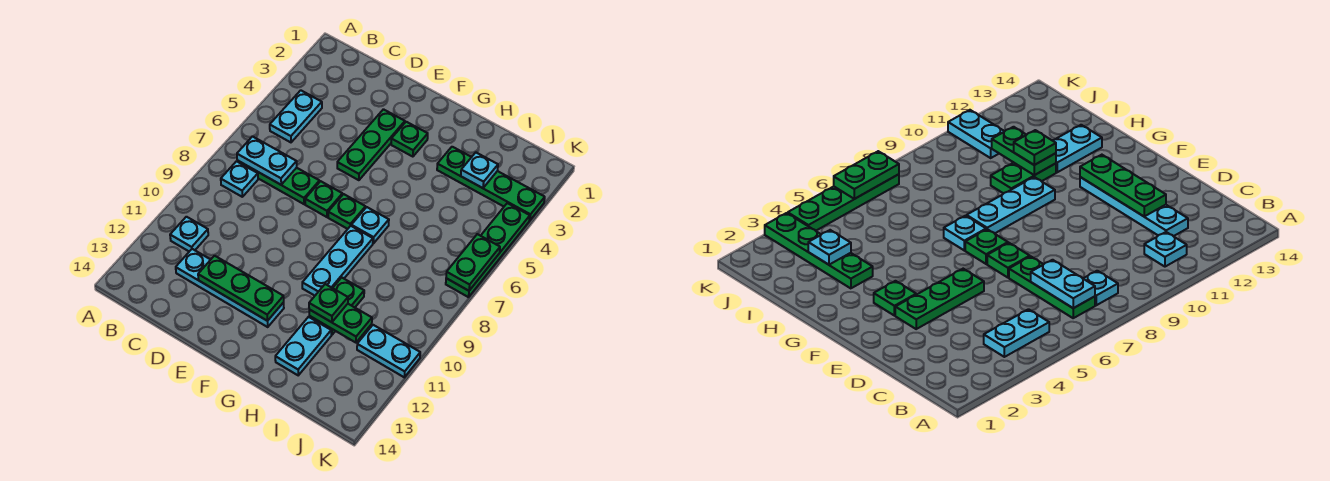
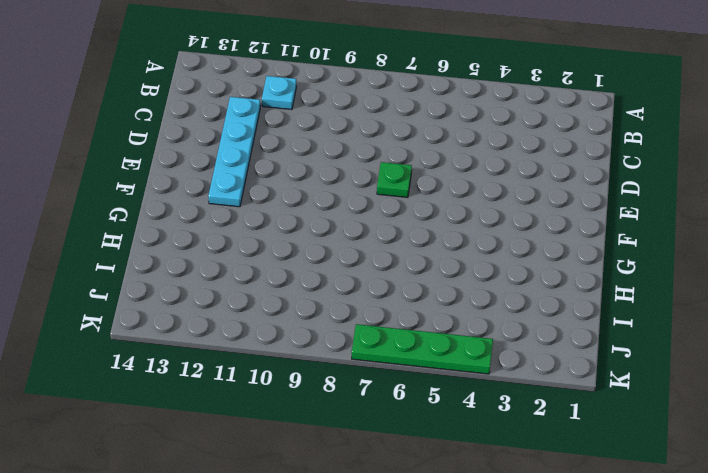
none -> cyan 1x2 plate [270,90,322,142]
none -> green 1x3 plate [237,160,319,204]
none -> cyan 1x1 plate [221,161,258,197]

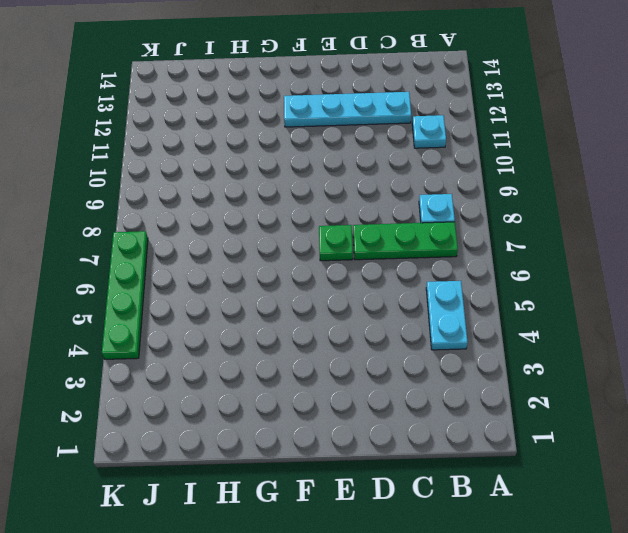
none -> green 1x3 plate [337,109,405,180]
none -> green 1x1 plate [391,122,428,157]
none -> green 1x1 plate [328,194,366,229]

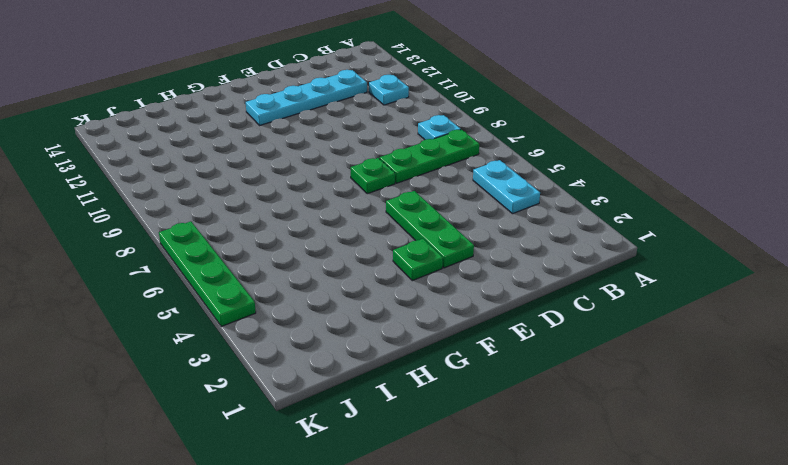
none -> green 1x1 plate [328,194,366,229]
none -> cyan 1x1 plate [351,207,389,243]
none -> cyan 1x3 plate [302,226,373,296]

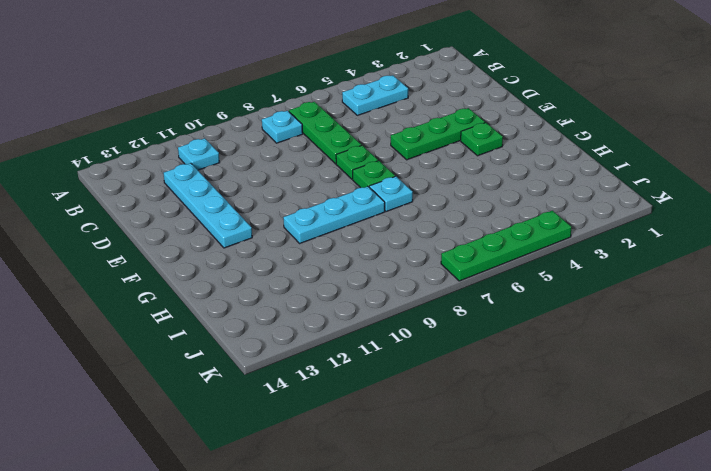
none -> green 1x4 plate [437,147,545,221]
none -> green 1x2 plate [309,278,364,335]
none -> cyan 1x2 plate [275,317,331,375]

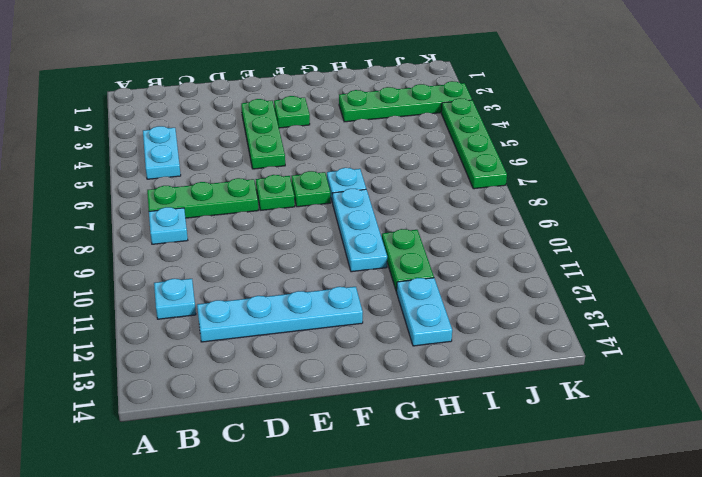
none -> cyan 1x2 plate [357,325,420,377]
none -> cyan 1x2 plate [237,136,297,185]
none -> green 1x3 plate [198,256,284,321]

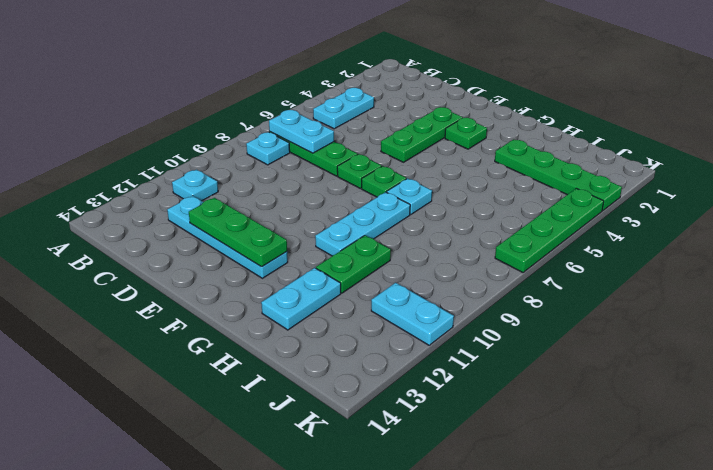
none -> green 1x2 plate [309,304,372,343]
none -> cyan 1x1 plate [461,153,498,188]
none -> green 1x2 plate [446,234,500,291]

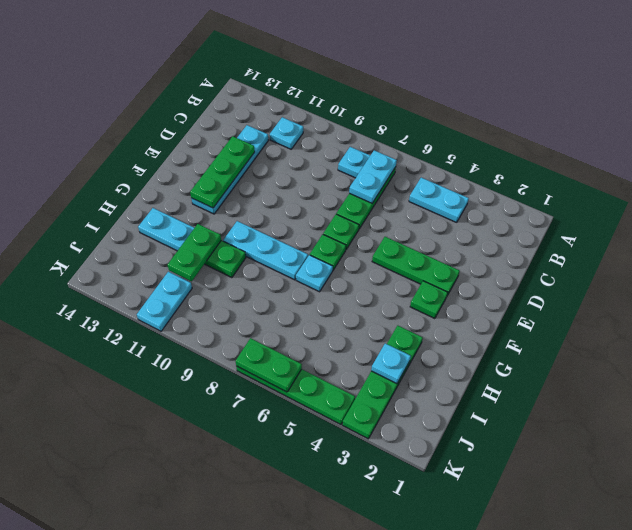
none -> green 1x1 plate [309,284,348,322]

